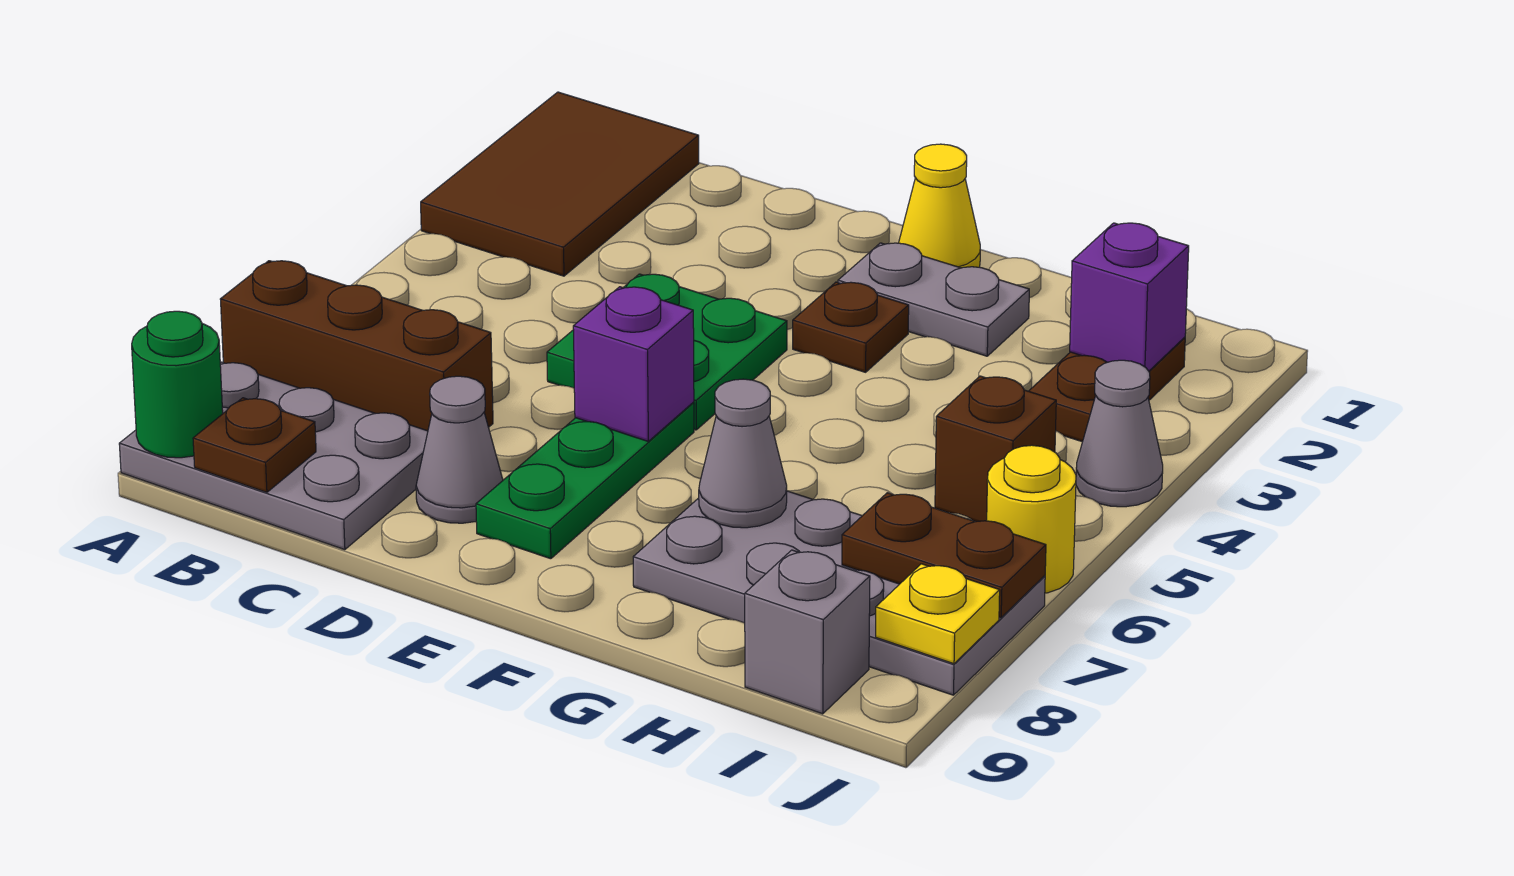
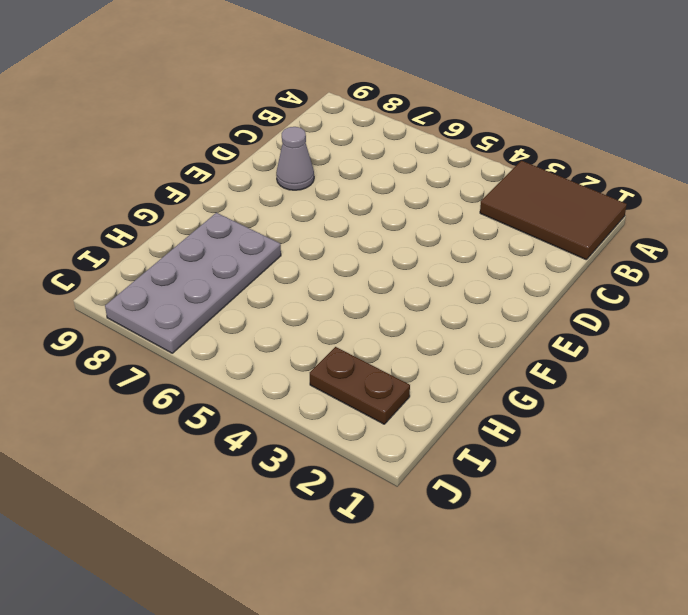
none -> brown 1x3 brick [220,261,493,431]
none -> grey 2x3 plate [119,362,428,550]
none -> green 2x2 plate [547,274,787,430]

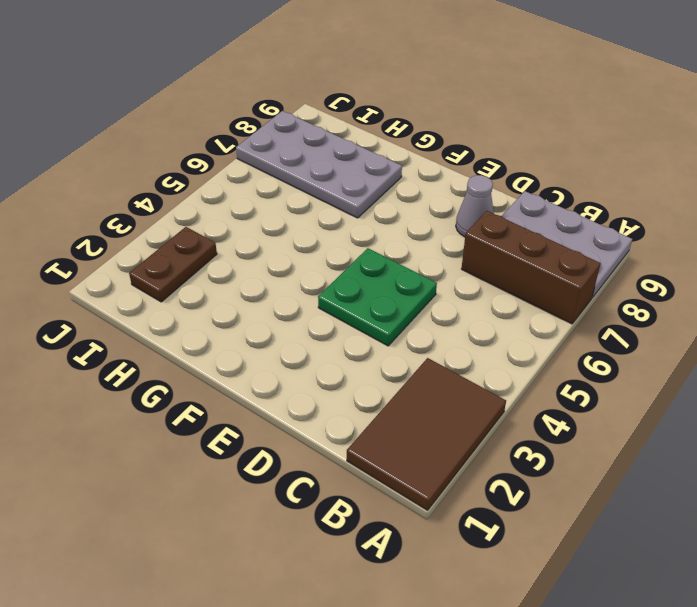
none -> green 1x3 plate [476,402,694,559]
none -> yellow 1x1 cone [899,144,980,268]
none -> grey 1x2 plate [838,243,1029,356]

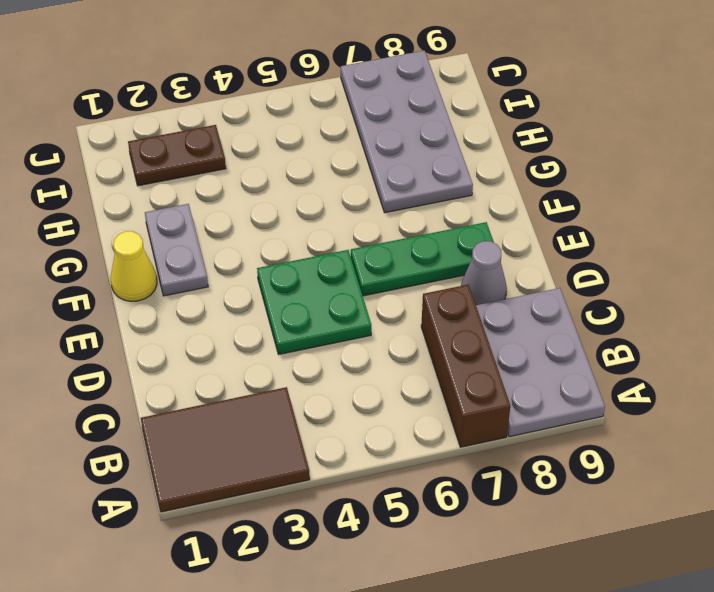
none -> brown 1x1 plate [793,282,909,372]
none -> brown 1x1 brick [935,376,1056,522]
none -> grey 1x1 brick [745,550,870,714]

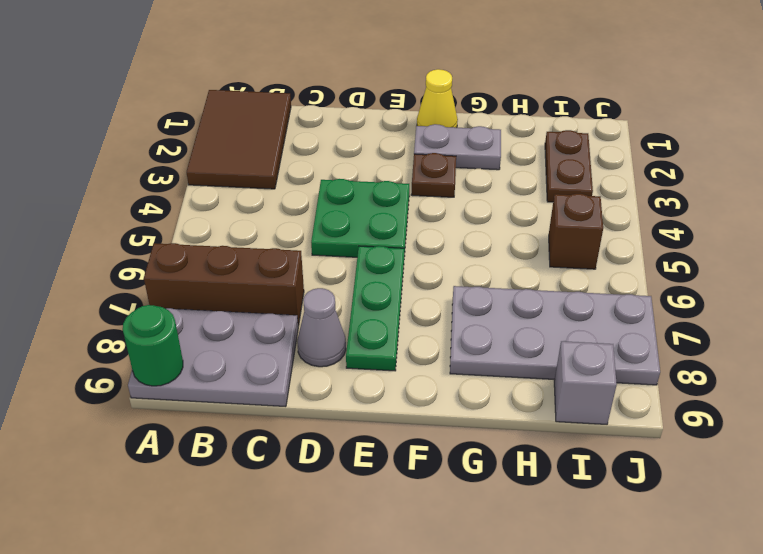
none -> grey 1x1 cone [1076,360,1163,507]
none -> yellow 1x1 round brick [987,445,1076,593]
none -> brown 1x1 plate [193,398,316,492]

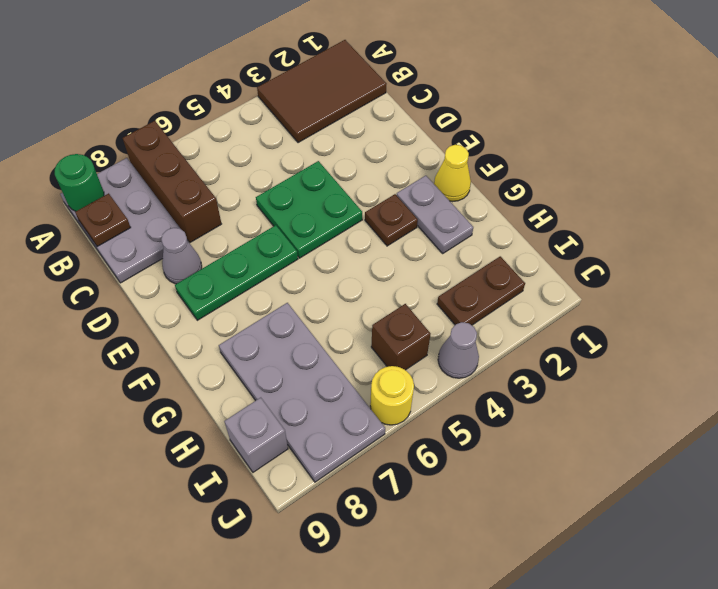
none -> purple 1x1 brick [573,287,694,441]
none -> grey 1x1 cone [699,379,787,528]
none -> purple 1x1 brick [1070,223,1189,371]

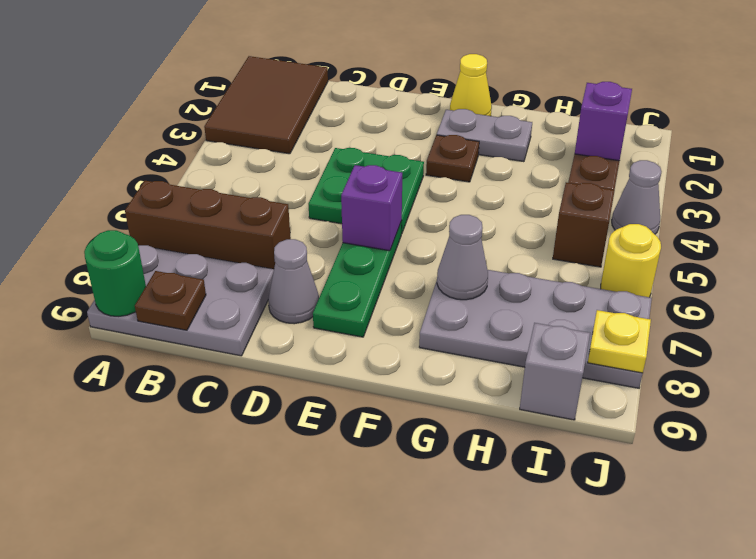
none -> brown 1x2 plate [842,493,1046,618]

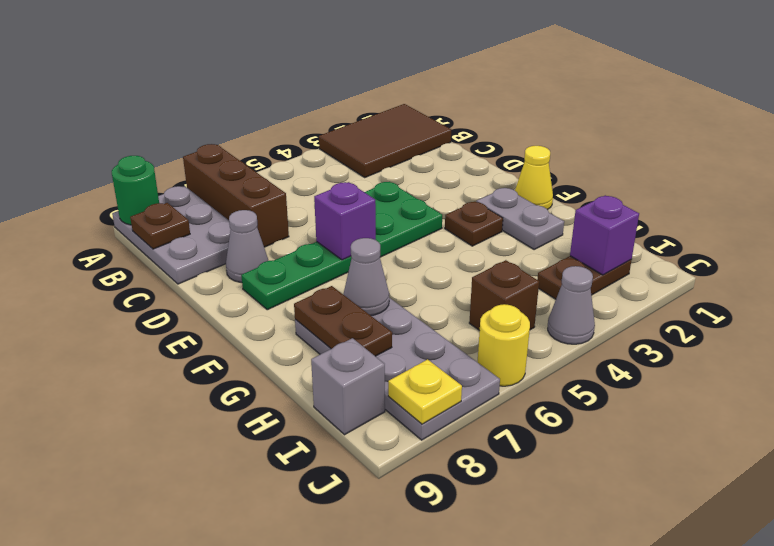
brown 1x2 plate [294,286,392,356] -> brown 1x2 plate moved to [842,493,1046,618]

